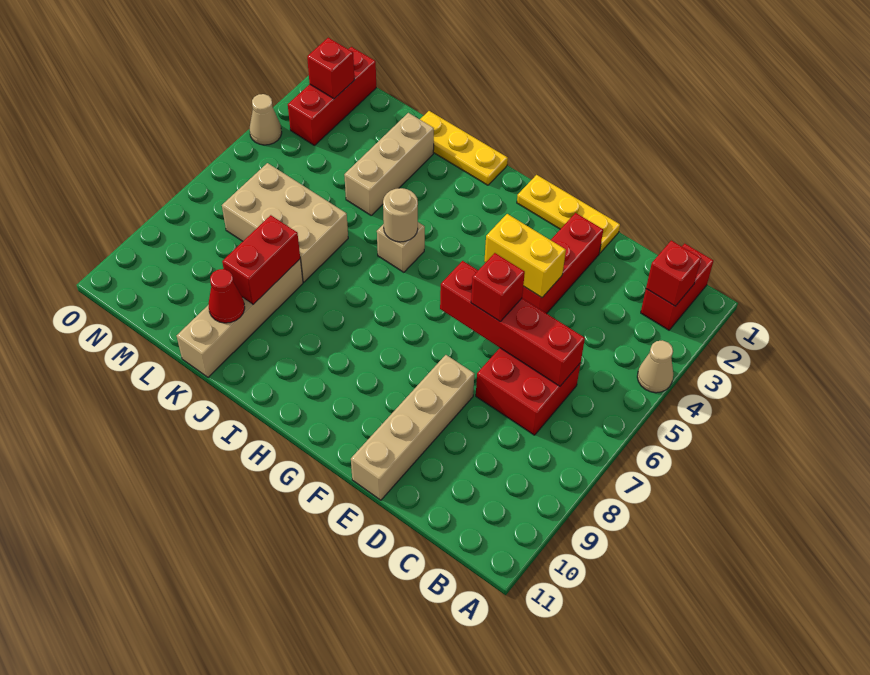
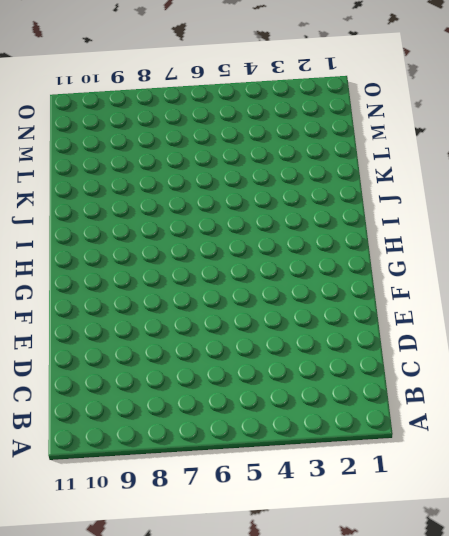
none -> tan 1x1 cone [637,340,673,393]
none -> red 1x2 brick [641,244,713,330]
none -> red 2x2 brick [476,348,581,435]

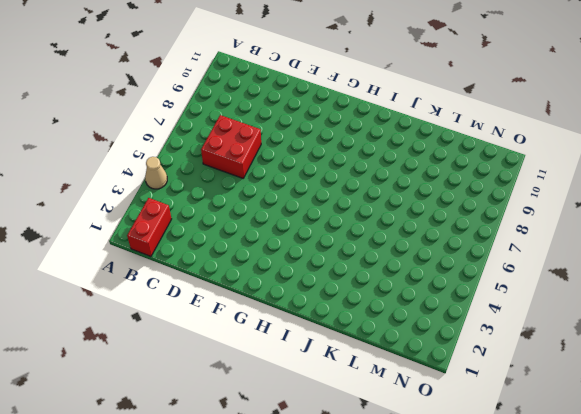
none -> yellow 1x3 plate [517,175,620,253]
none -> red 1x3 brick [522,213,603,314]
none -> tan 1x4 brick [351,355,475,500]

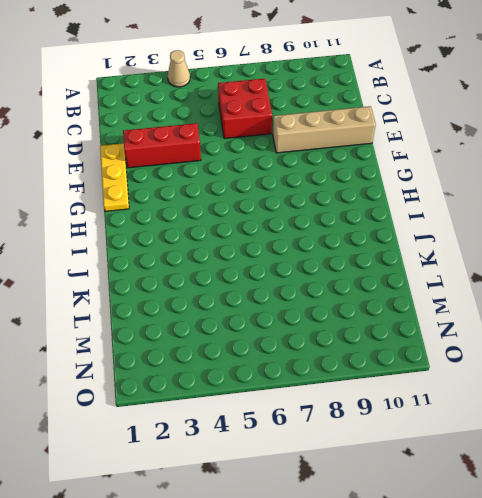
none -> red 1x2 brick [641,244,713,330]
none -> yellow 1x3 plate [420,111,508,185]
none -> tan 1x1 brick [377,222,425,272]

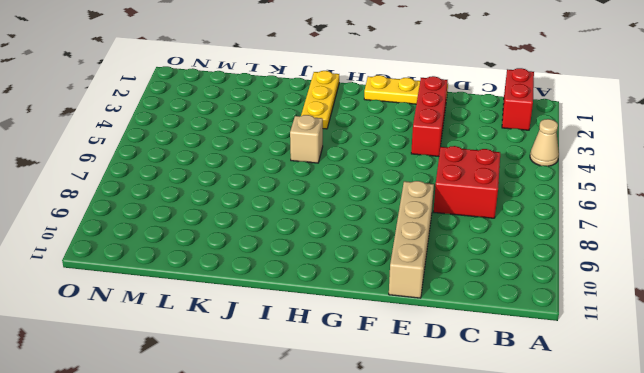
yellow 1x3 plate [301,71,339,129] -> yellow 1x3 plate turned to [420,111,508,185]
none -> tan 1x3 brick [344,113,434,215]
none -> tan 2x3 brick [222,163,348,282]
none -> tan 1x4 brick [176,259,303,377]

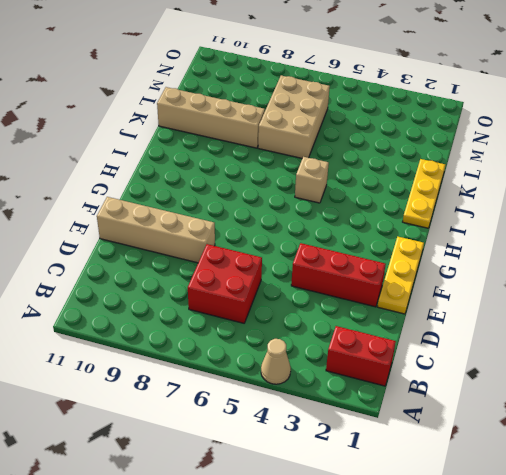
none -> tan 1x3 brick [344,113,434,215]
none -> red 1x3 brick [288,47,376,145]
none -> tan 1x1 cone [250,94,282,145]

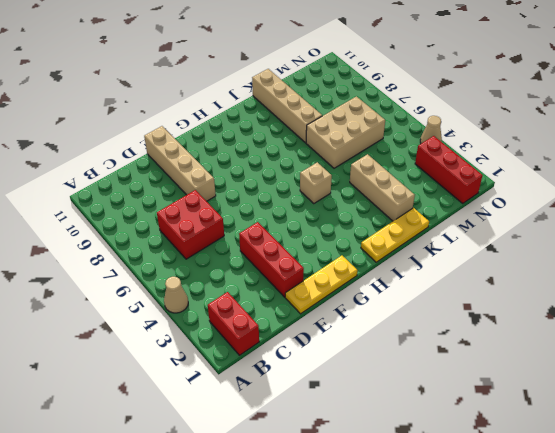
none -> red 1x1 brick [646,241,701,306]
none -> red 1x4 brick [440,261,585,386]
none -> yellow 1x2 brick [484,214,566,298]

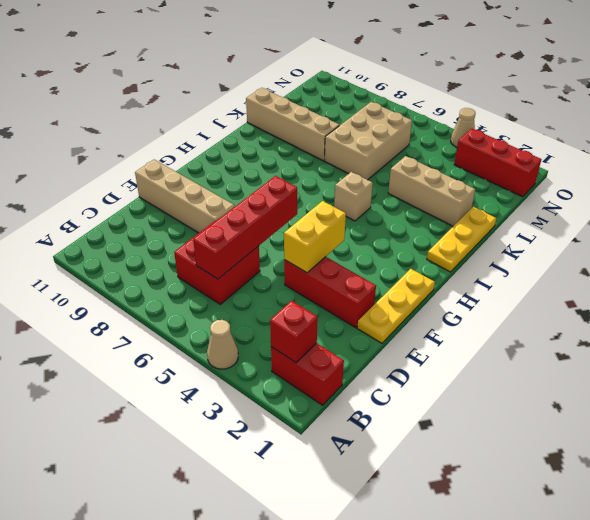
none -> tan 1x1 round brick [383,188,418,242]
none -> red 1x2 brick [222,215,300,304]
none -> red 1x1 cone [208,269,245,323]

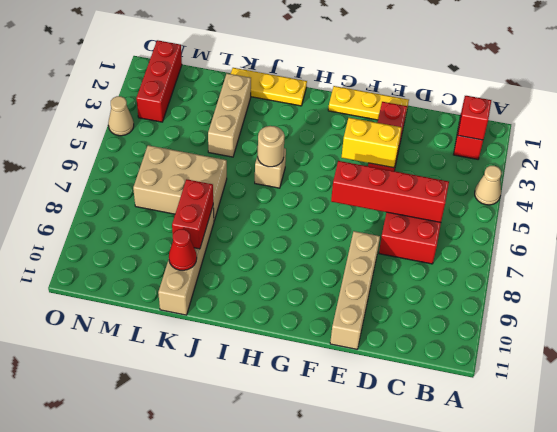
none -> red 1x1 brick [307,38,354,99]
none -> red 1x1 brick [471,253,525,321]

